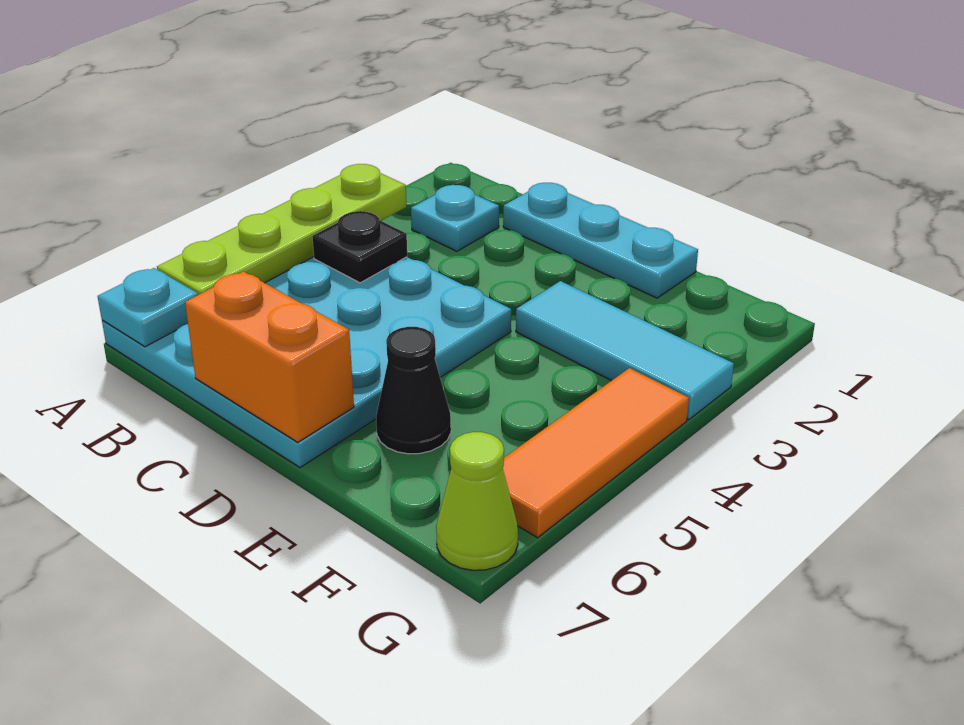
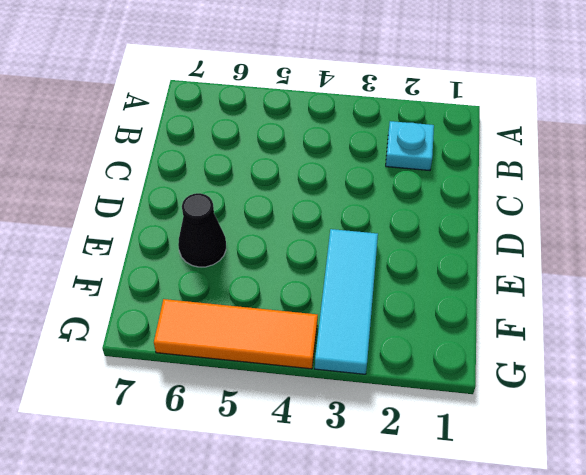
none -> cyan 4x4 plate [102,257,511,468]
none -> cyan 1x3 plate [503,183,698,298]

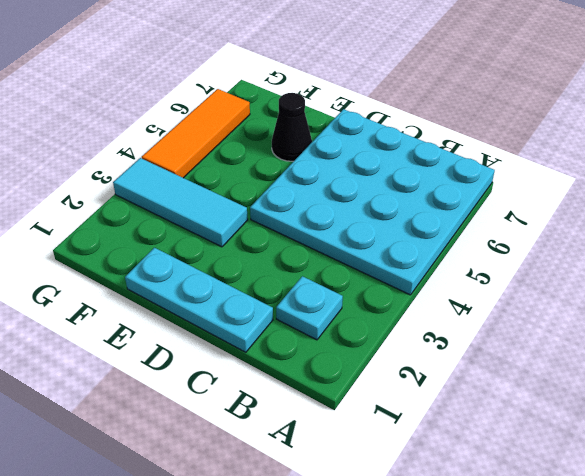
none -> lime 1x1 cone [436,432,518,570]
none -> lime 1x4 plate [157,164,406,295]

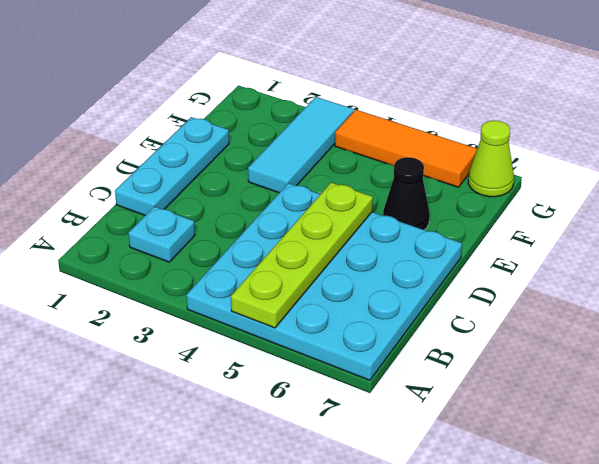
lime 1x4 plate [231,182,373,328] -> lime 1x4 plate turned to [157,164,406,295]
none -> cyan 1x1 plate [98,268,198,347]
none -> black 1x1 plate [312,211,407,283]

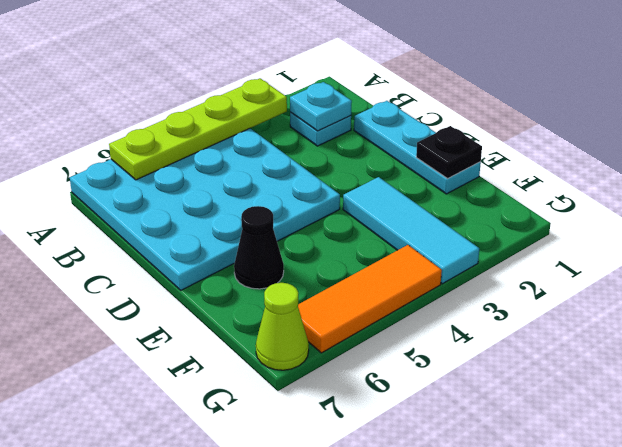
cyan 1x1 plate [290,82,352,131] -> cyan 1x1 plate moved to [98,268,198,347]
black 1x1 plate [416,126,482,178] -> black 1x1 plate moved to [312,211,407,283]
none -> orange 1x2 brick [185,271,354,442]

